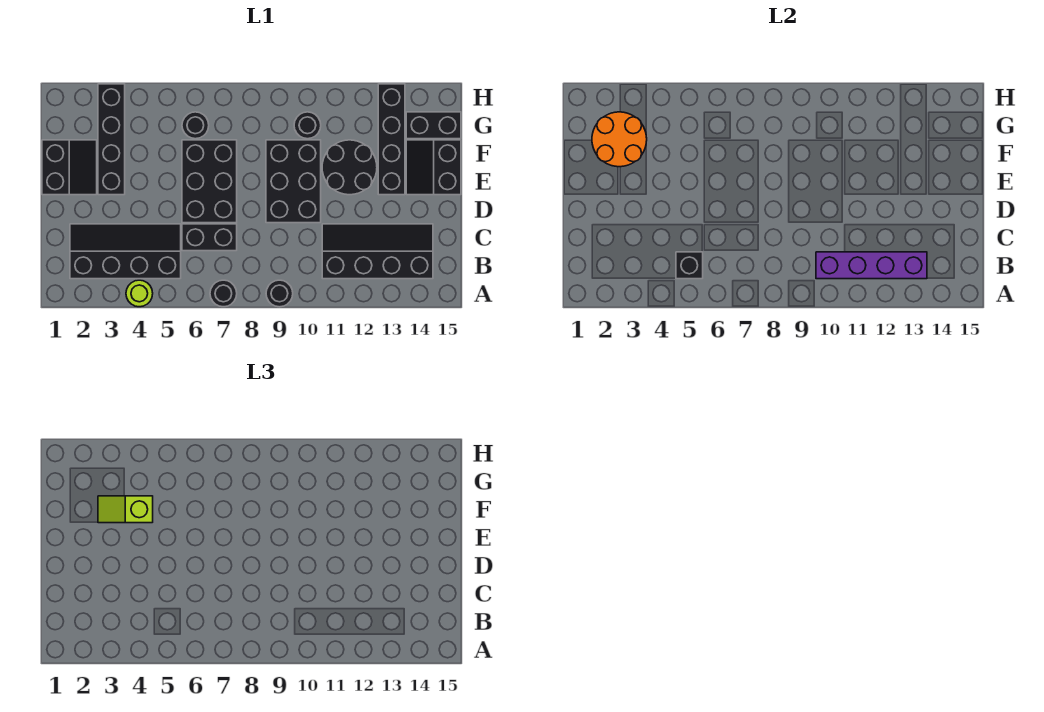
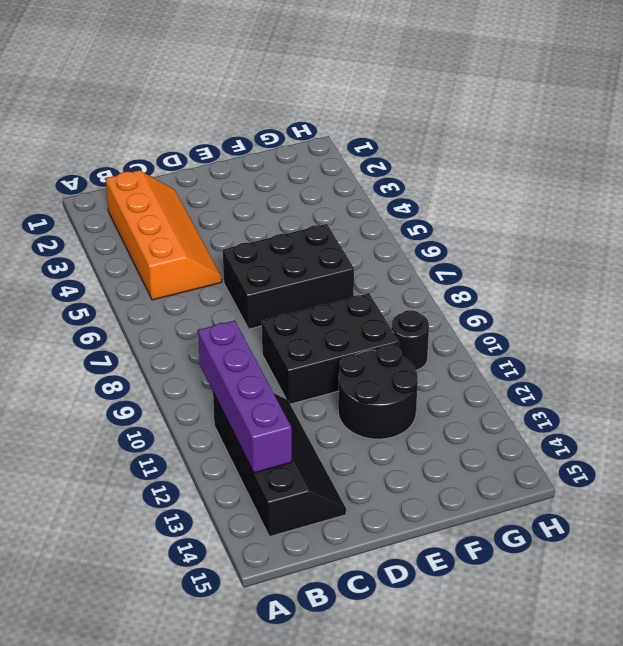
orange 2x4 slope [106,170,222,300] -> black 2x4 slope [70,224,181,279]
none -> lime 1x1 round brick [126,280,153,307]
none -> black 1x1 round brick [210,280,237,307]
none -> black 1x1 round brick [266,280,293,307]

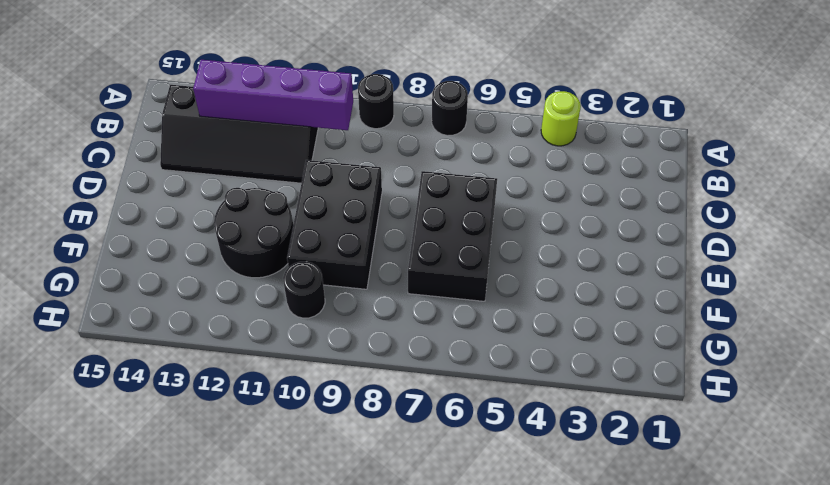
none -> black 2x4 slope [70,224,181,279]
none -> black 1x2 brick [182,224,237,251]
none -> black 2x2 slope [42,140,97,195]

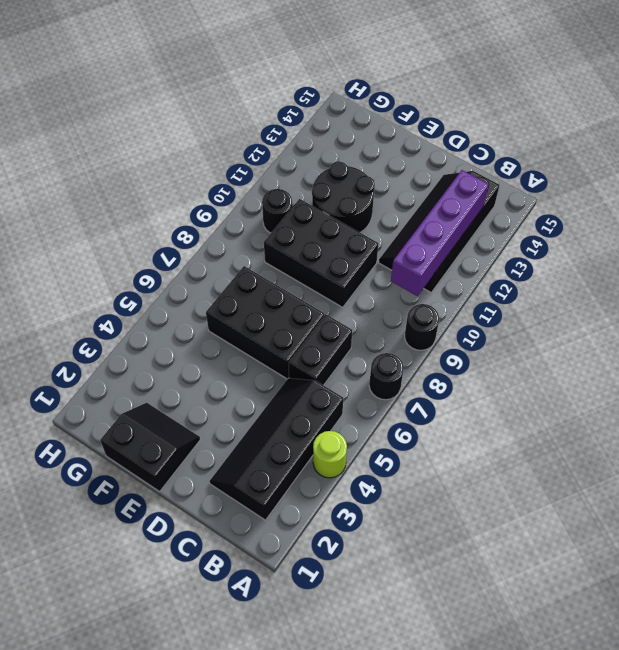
none -> black 1x4 brick [98,84,125,195]
none -> black 1x4 brick [378,84,405,195]
none -> black 2x2 slope [406,140,461,195]

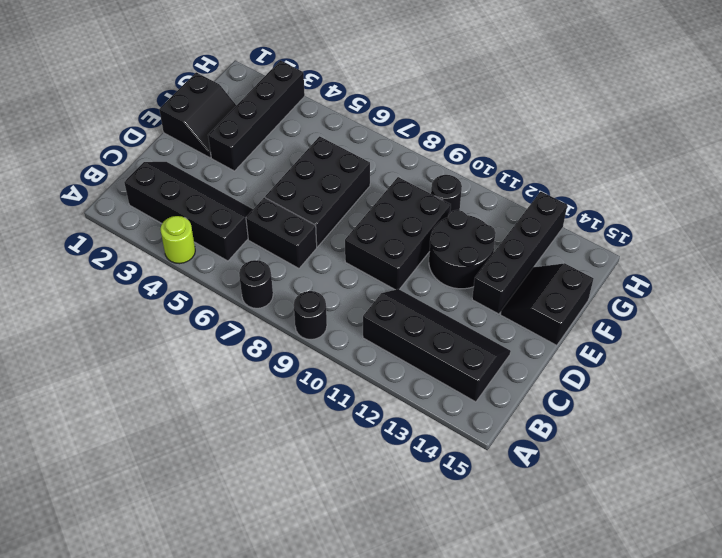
none -> black 1x1 round brick [182,112,209,139]
none -> black 1x2 brick [406,112,461,139]
none -> black 1x1 brick [676,252,703,279]

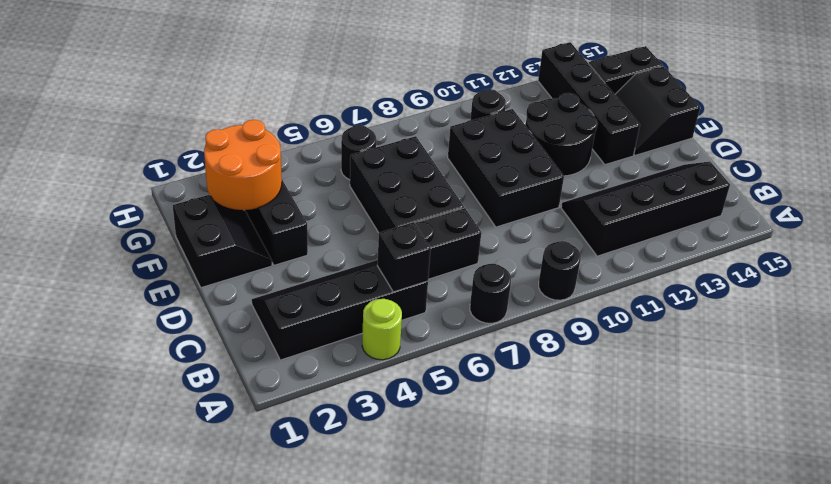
none -> purple 1x4 brick [816,252,927,279]
none -> lime 1x2 slope [98,496,153,523]

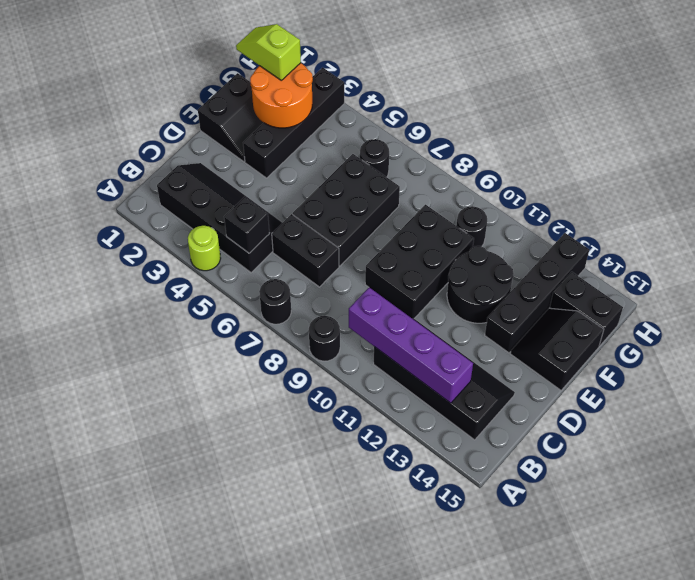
lime 1x2 slope [236,24,301,80] -> lime 1x2 slope moved to [98,496,153,523]

